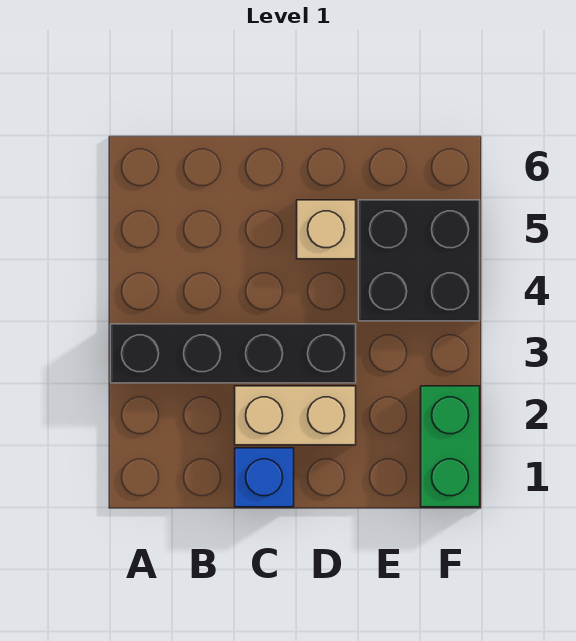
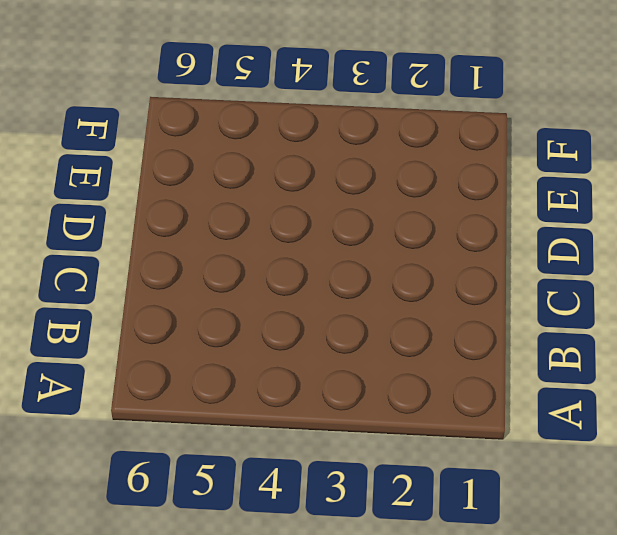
none -> black 1x4 brick [111,324,356,383]
none -> blue 1x1 brick [235,448,294,507]

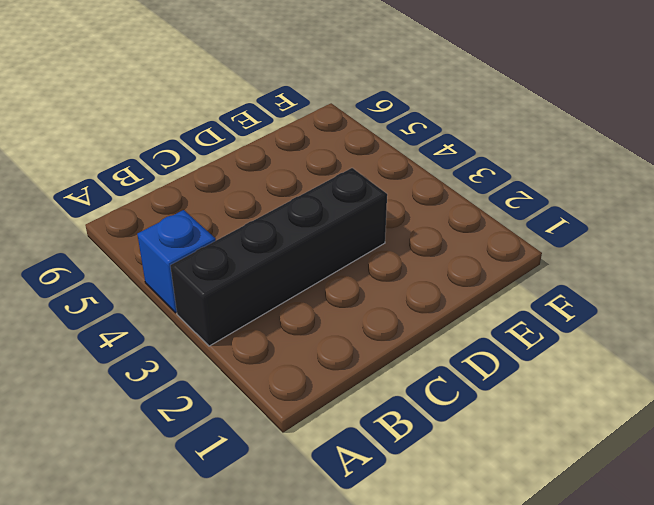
blue 1x1 brick [137,210,216,313] -> blue 1x1 brick moved to [235,448,294,507]
none -> tan 1x2 brick [235,386,356,445]
none -> tan 1x1 brick [297,200,356,259]

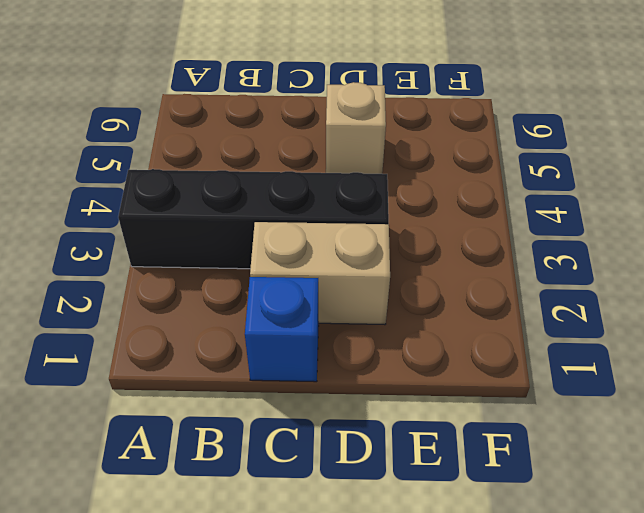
none -> black 2x2 brick [359,200,480,321]
none -> green 1x2 brick [421,386,480,507]

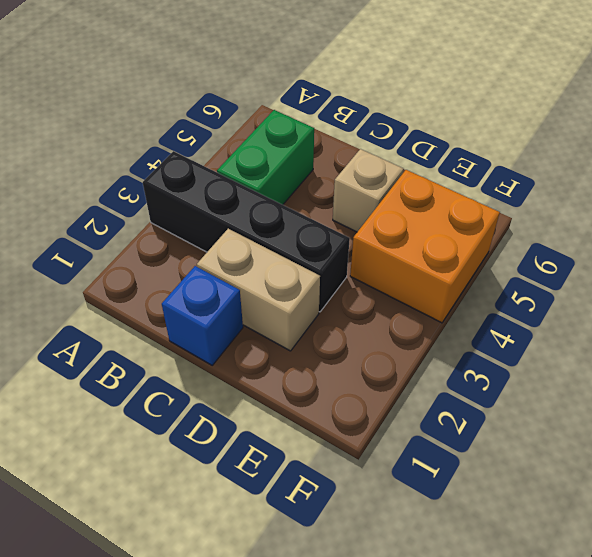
green 1x2 brick [217,110,314,205] -> green 1x2 brick moved to [421,386,480,507]
orange 2x2 brick [350,170,500,323] -> black 2x2 brick [359,200,480,321]

